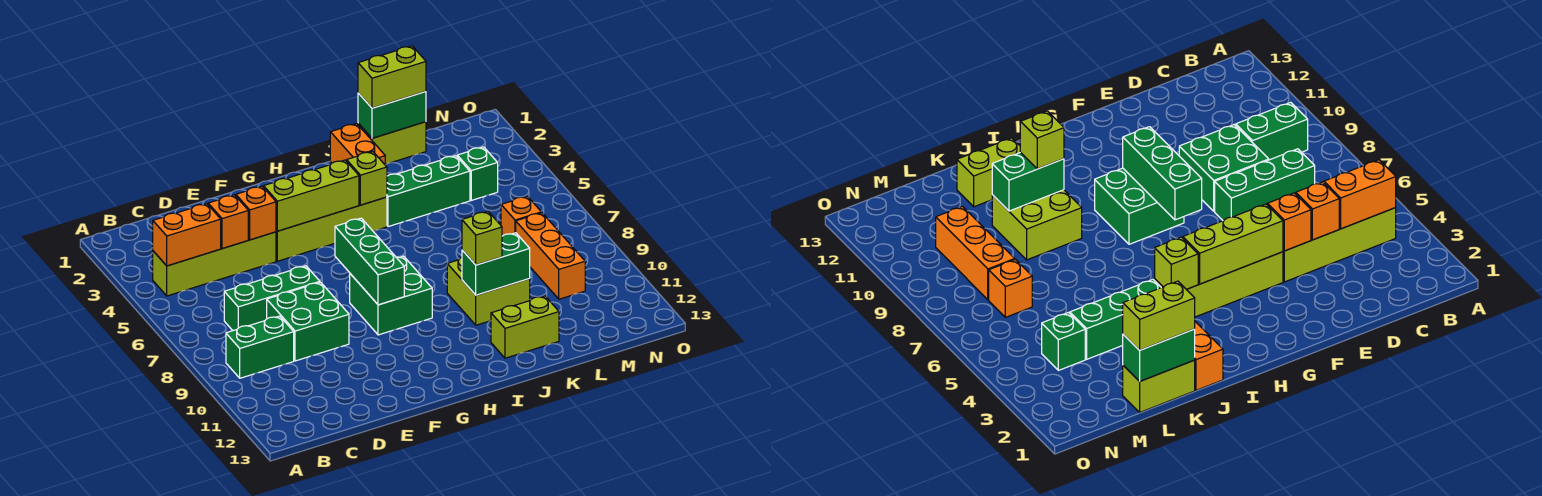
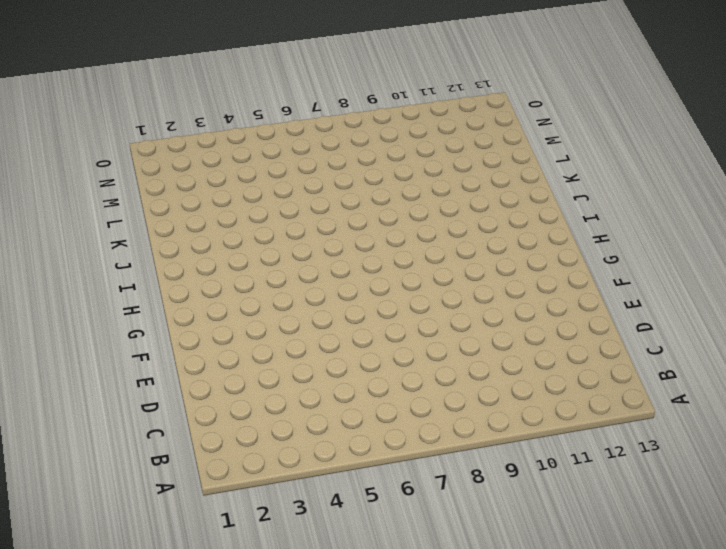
none -> lime 1x4 brick [153,232,276,296]
none -> green 1x2 brick [226,316,294,378]
none -> green 1x3 brick [224,266,320,331]

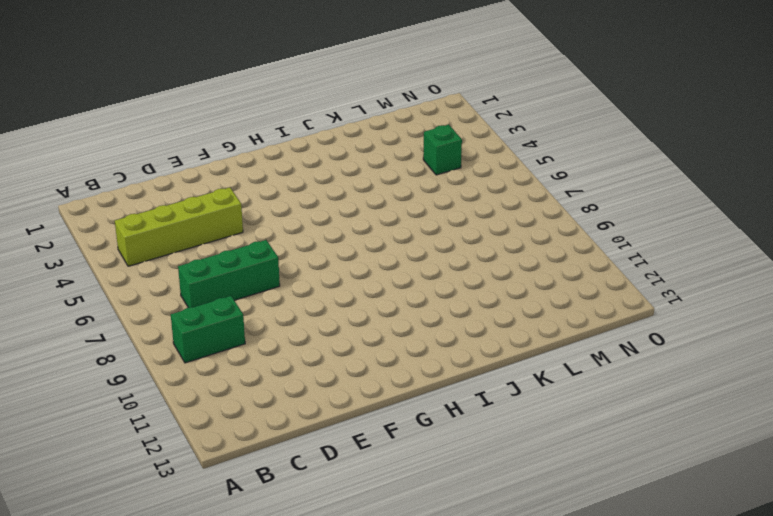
none -> green 2x2 brick [267,282,349,361]
none -> lime 1x4 brick [276,197,387,261]
none -> green 2x2 brick [350,256,432,335]

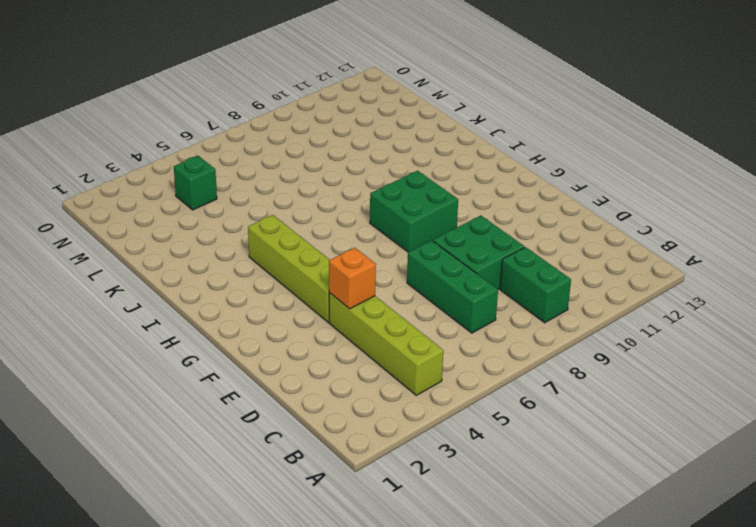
none -> orange 1x2 brick [330,124,386,165]
none -> green 1x3 brick [387,156,470,227]
none -> lime 2x2 brick [447,258,530,325]

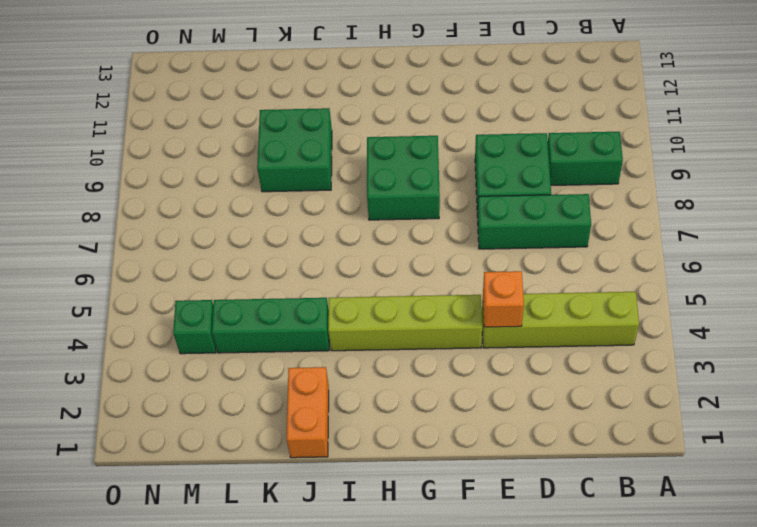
green 2x2 brick [257,108,332,192] -> lime 2x2 brick [447,258,530,325]
none -> lime 1x2 brick [491,296,559,358]
none -> lime 1x2 brick [358,122,426,164]
none -> orange 1x1 brick [501,196,541,236]

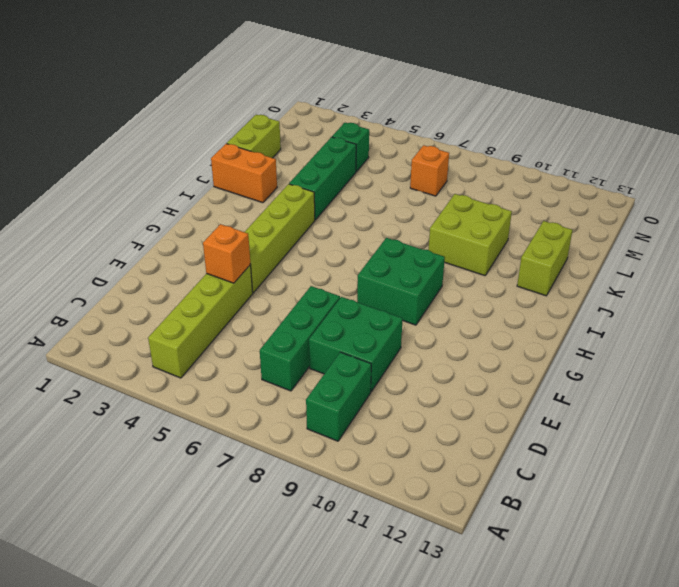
none -> orange 1x3 brick [516,213,585,299]
none -> orange 1x2 brick [153,204,221,266]
none -> orange 1x1 brick [208,195,248,249]

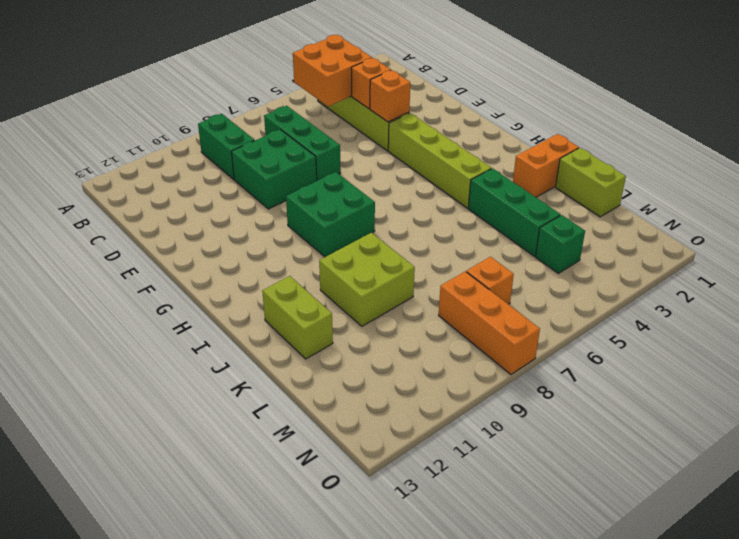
orange 2x2 brick [293,35,372,106] -> orange 1x2 brick [153,204,221,266]
orange 1x3 brick [439,271,540,374] -> orange 1x3 brick turned to [516,213,585,299]
none -> lime 1x3 brick [264,160,359,231]
none -> green 1x3 brick [335,218,404,305]
none -> lime 1x1 brick [347,151,387,205]

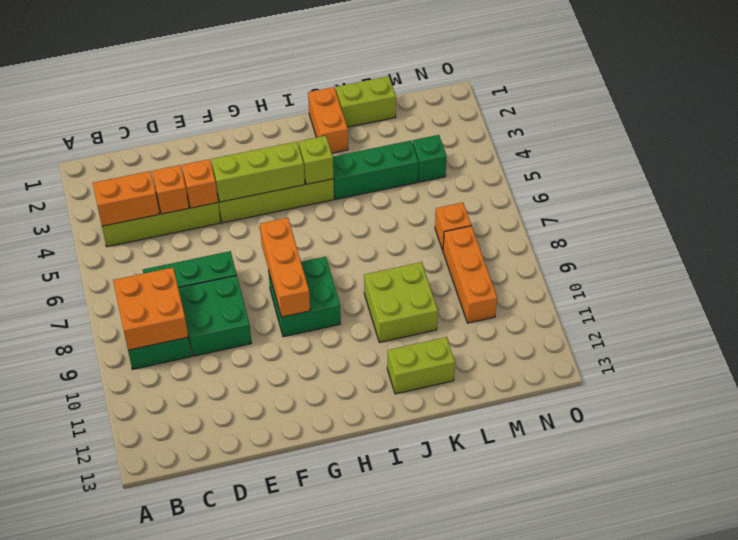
orange 2x2 brick [113,268,188,350] -> none
orange 1x3 brick [260,218,310,317] -> green 1x3 brick [335,218,404,305]
none -> green 1x2 brick [462,233,530,295]
none -> green 1x2 brick [358,92,426,138]
none -> lime 1x1 brick [462,211,502,265]

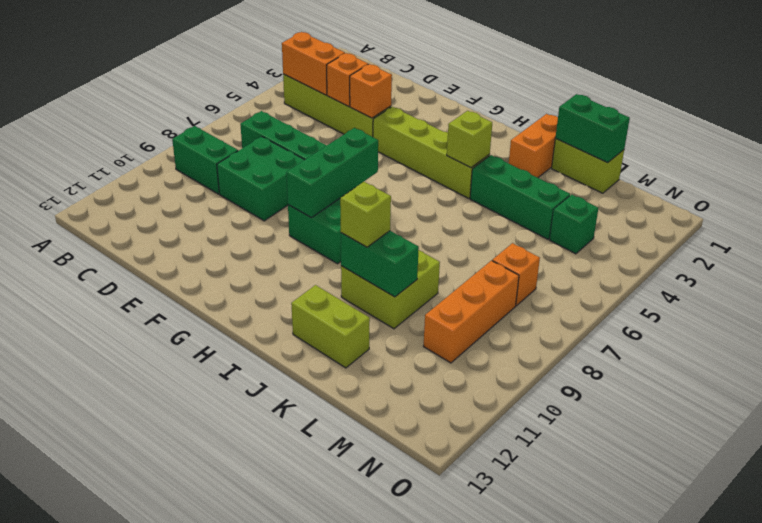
none -> lime 1x3 brick [264,160,359,231]
none -> lime 1x2 brick [358,46,426,108]

